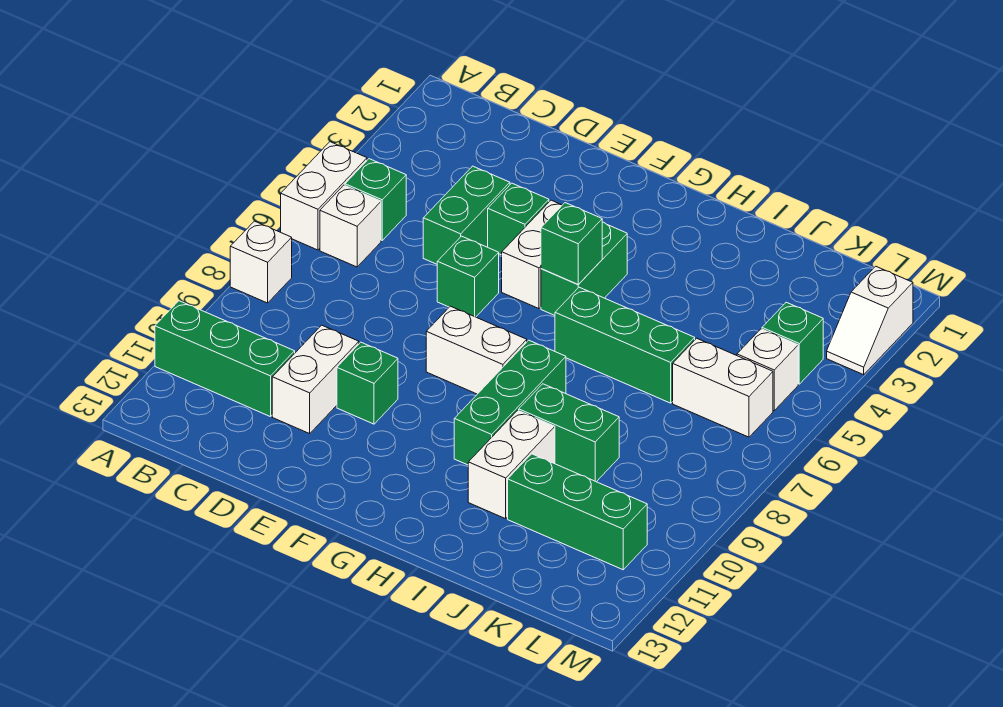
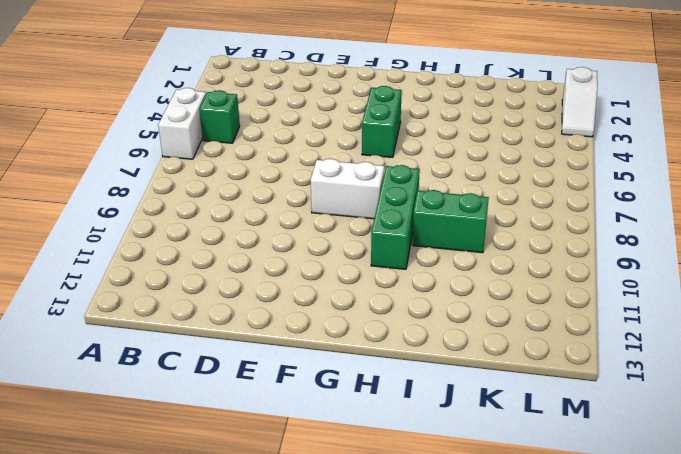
none -> white 1x1 brick [230,221,292,303]
none -> green 1x3 brick [155,301,295,417]
none -> white 1x1 brick [320,185,381,267]

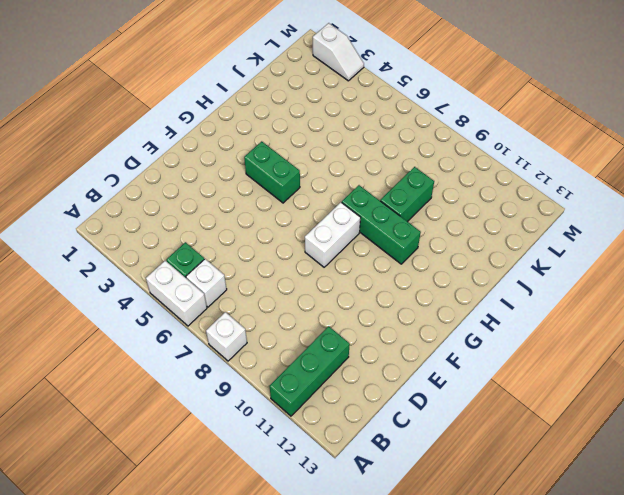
none -> green 1x2 brick [423,166,510,264]
none -> white 1x2 brick [272,325,359,434]
none -> green 1x1 brick [488,183,549,255]

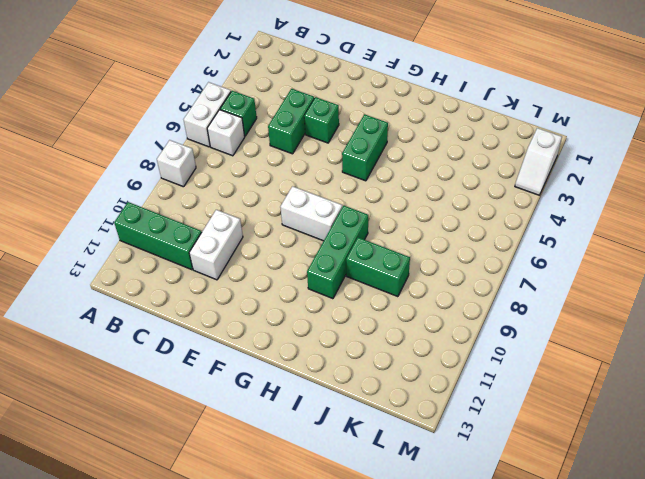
none -> green 1x1 brick [437,236,499,317]
none -> green 1x1 brick [337,342,398,424]
none -> white 1x2 brick [502,200,562,309]

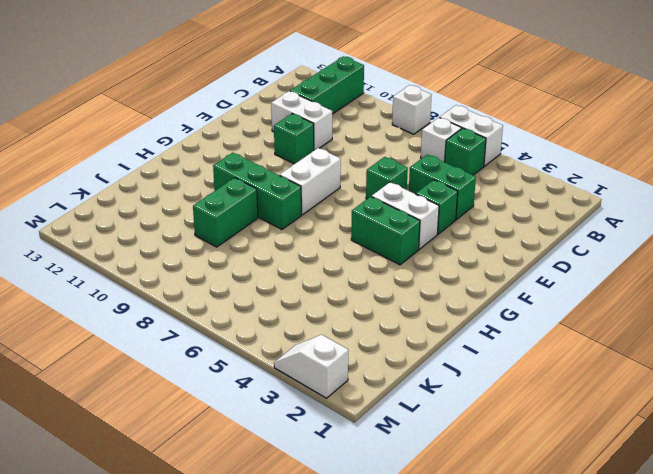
none -> green 1x3 brick [555,287,695,403]
none -> white 1x2 brick [468,410,555,519]
none -> green 1x3 brick [508,454,647,570]

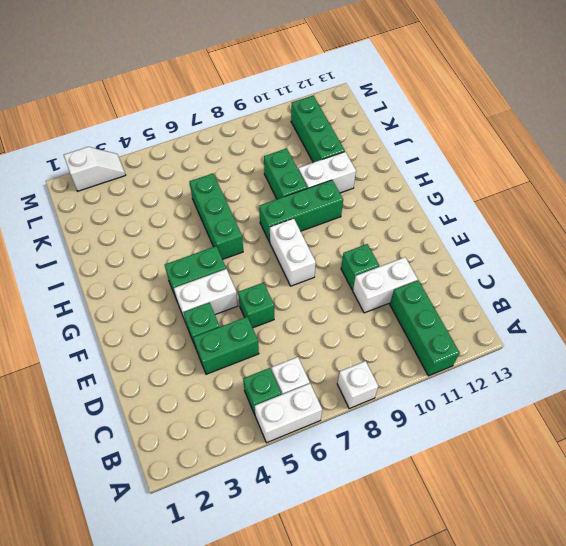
none -> white 1x2 brick [673,338,773,437]
none -> green 1x1 brick [762,302,823,384]
none -> white 1x1 brick [737,329,798,411]

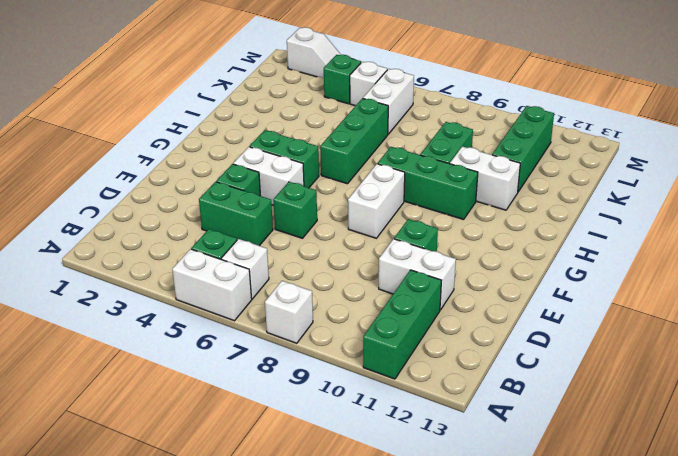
none -> green 1x1 brick [541,203,602,284]

